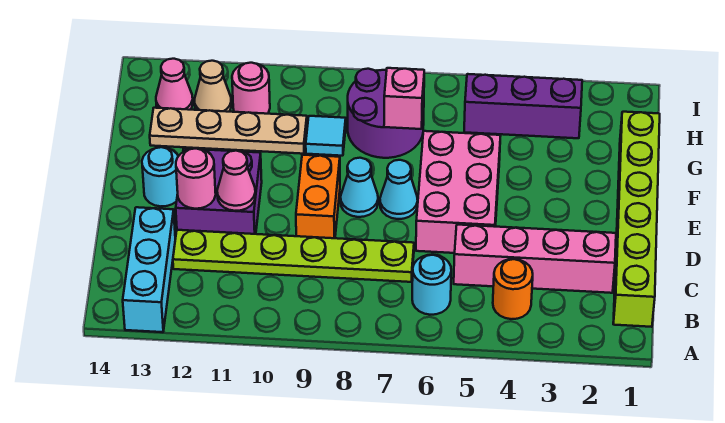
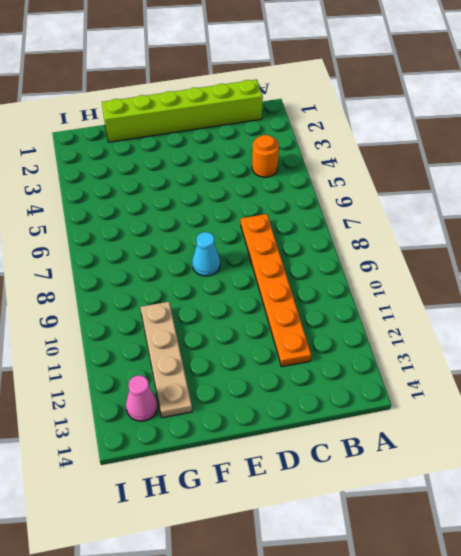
orange 1x6 plate [241,214,311,367] -> lime 1x6 plate [173,230,414,282]
none -> cyan 1x3 brick [123,207,175,332]
none -> cyan 1x1 round brick [412,255,451,315]
none -> pink 1x4 brick [454,225,616,293]

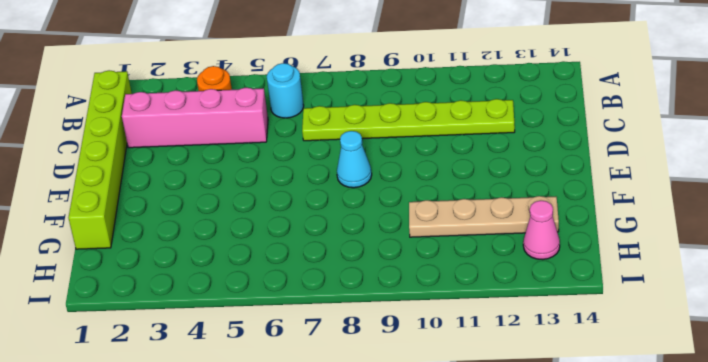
none -> cyan 1x3 brick [123,207,175,332]
none -> pink 2x3 brick [416,131,501,253]
none -> orange 1x2 brick [296,155,340,238]

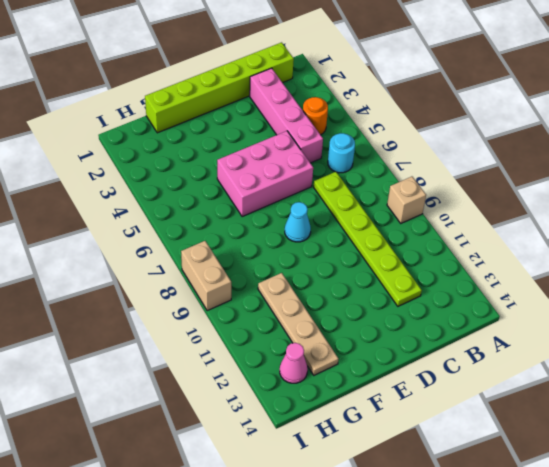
tan 1x1 brick [387,177,426,223] -> none
tan 1x2 brick [181,241,231,311] -> none
none -> cyan 1x3 brick [123,207,175,332]
none -> orange 1x2 brick [296,155,340,238]
none -> purple 2x2 brick [176,149,262,234]

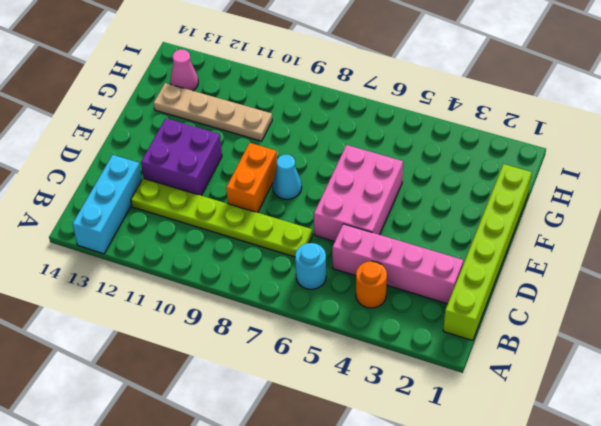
none -> cyan 1x1 cone [380,160,418,219]
none -> cyan 1x1 round brick [142,147,178,206]
none -> purple 2x2 round brick [348,69,424,158]

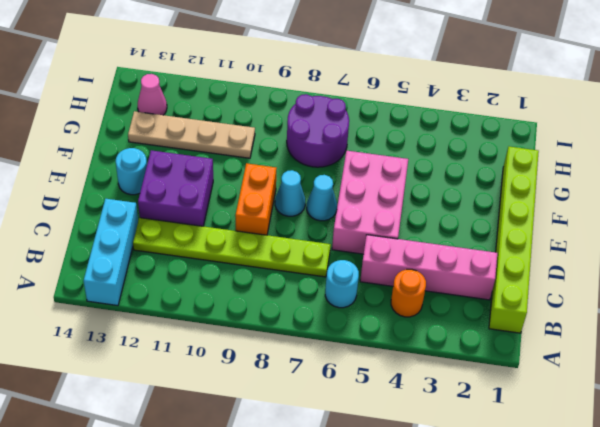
none -> cyan 1x1 tile [306,116,346,156]
none -> purple 1x3 brick [464,74,582,138]
none -> pink 1x1 round brick [232,63,270,114]

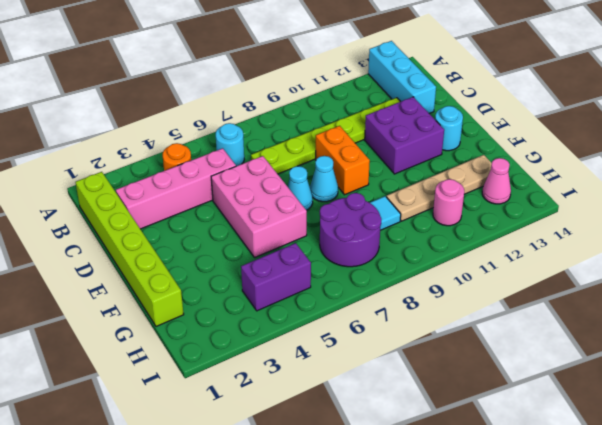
purple 1x2 brick [241,243,311,311] -> purple 1x3 brick [464,74,582,138]
none -> tan 1x1 cone [194,61,231,112]
none -> pink 1x1 cone [217,151,256,211]
none -> pink 1x1 round brick [176,149,216,209]

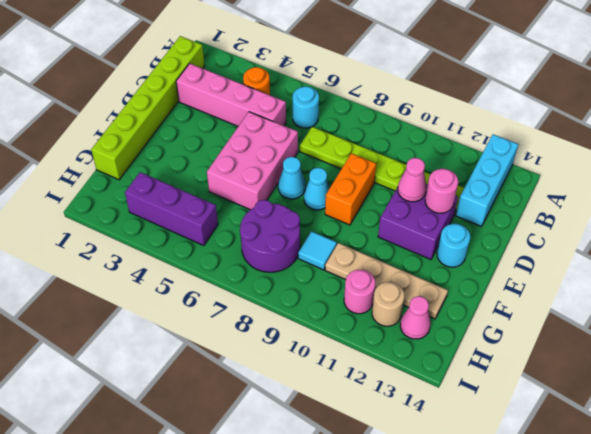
tan 1x1 round brick [372,282,404,326] -> tan 1x1 cone [194,61,231,112]
none -> pink 1x1 brick [384,68,424,129]

